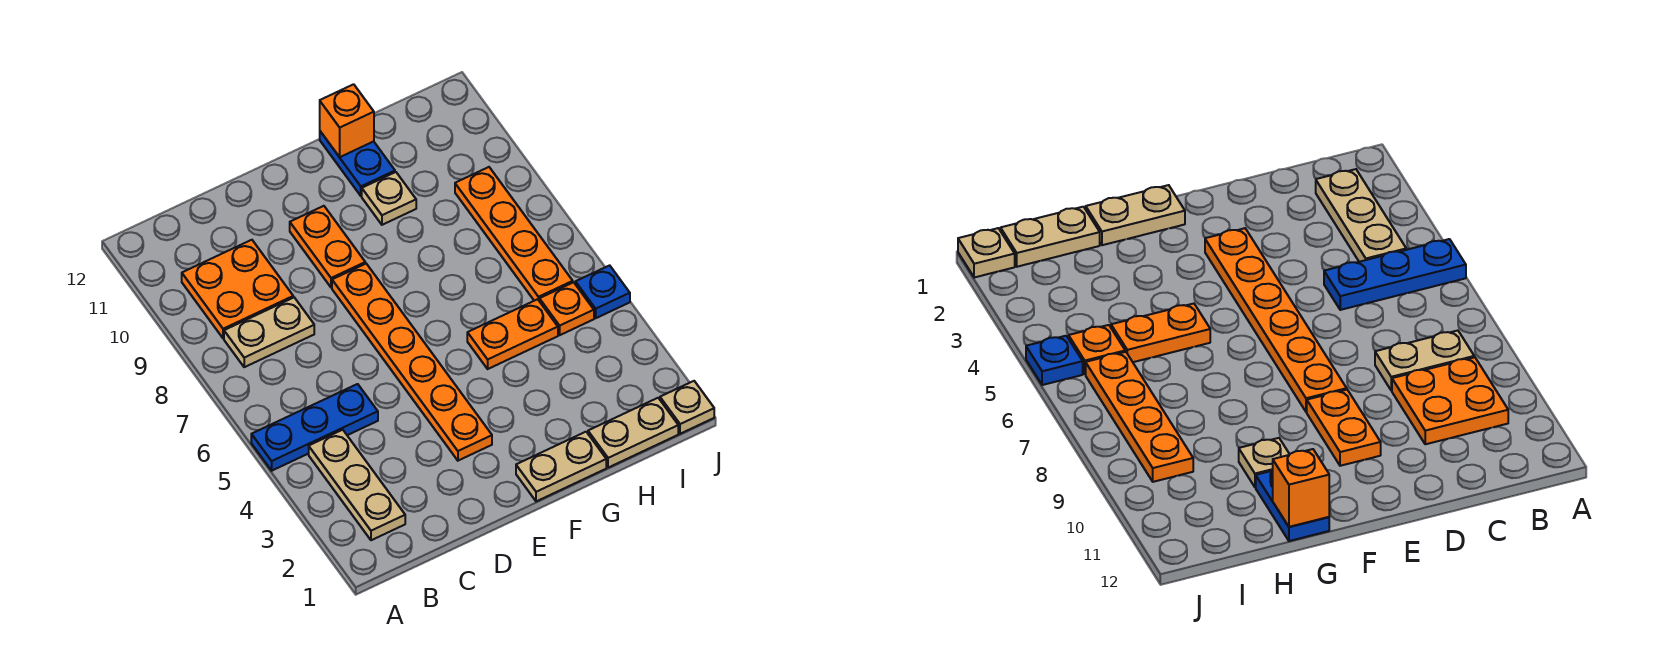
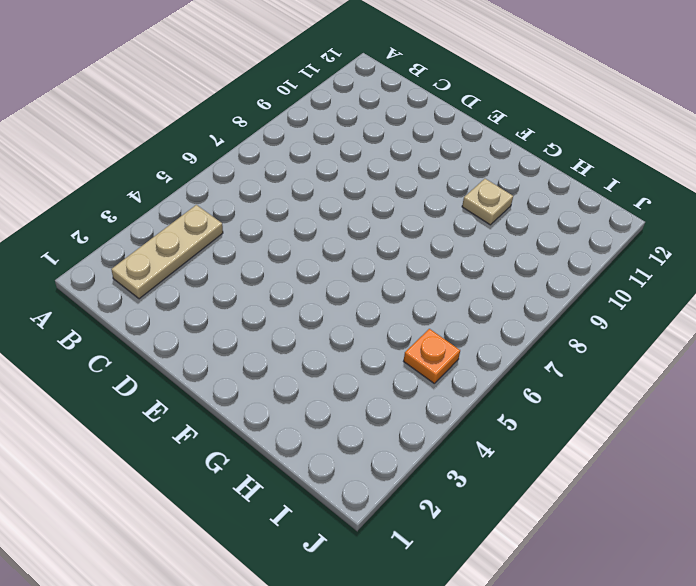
none -> blue 1x3 plate [251,384,378,471]
none -> tan 1x2 plate [224,297,314,367]
none -> orange 2x2 plate [182,240,293,338]

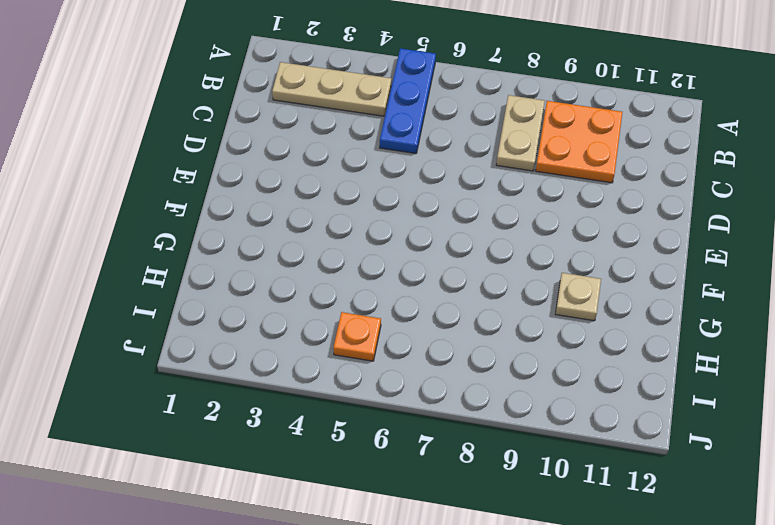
none -> orange 1x6 plate [332,264,492,461]
none -> orange 1x2 plate [290,206,365,288]
none -> tan 1x2 plate [516,432,606,501]

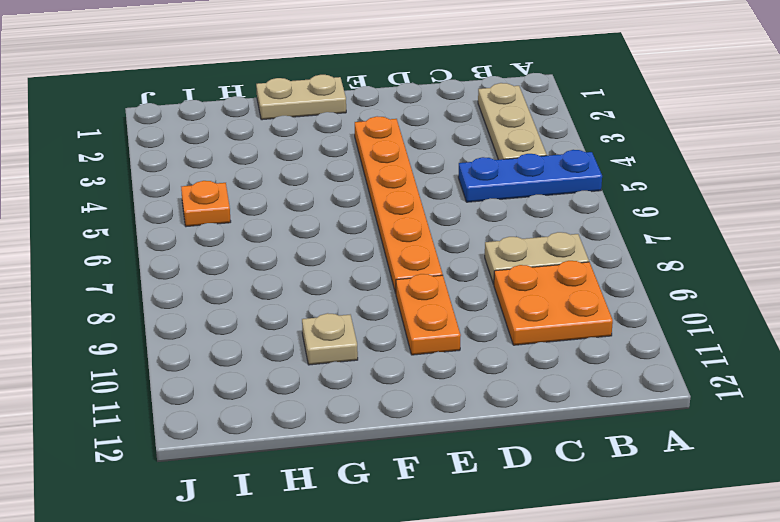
none -> orange 1x2 plate [467,299,558,369]
none -> blue 1x2 plate [320,131,395,196]
none -> tan 1x2 plate [588,398,678,468]

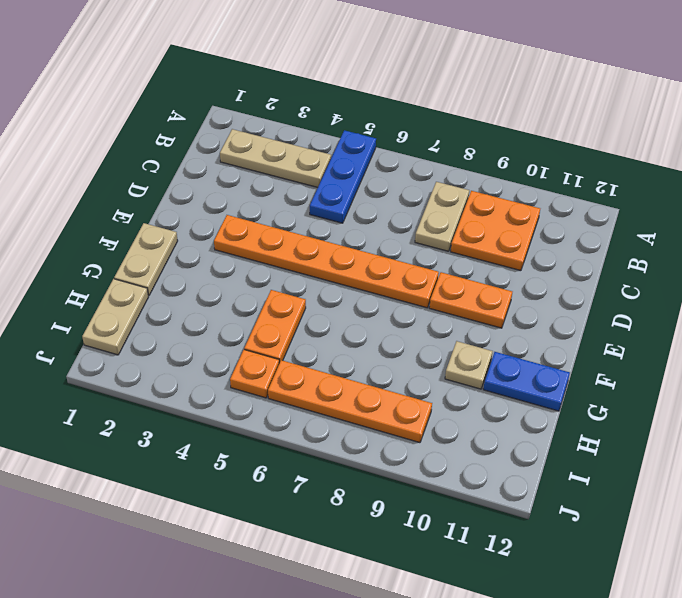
none -> tan 1x1 plate [660,381,714,434]
none -> blue 1x1 plate [575,265,630,318]
none -> orange 1x1 brick [320,84,374,157]

